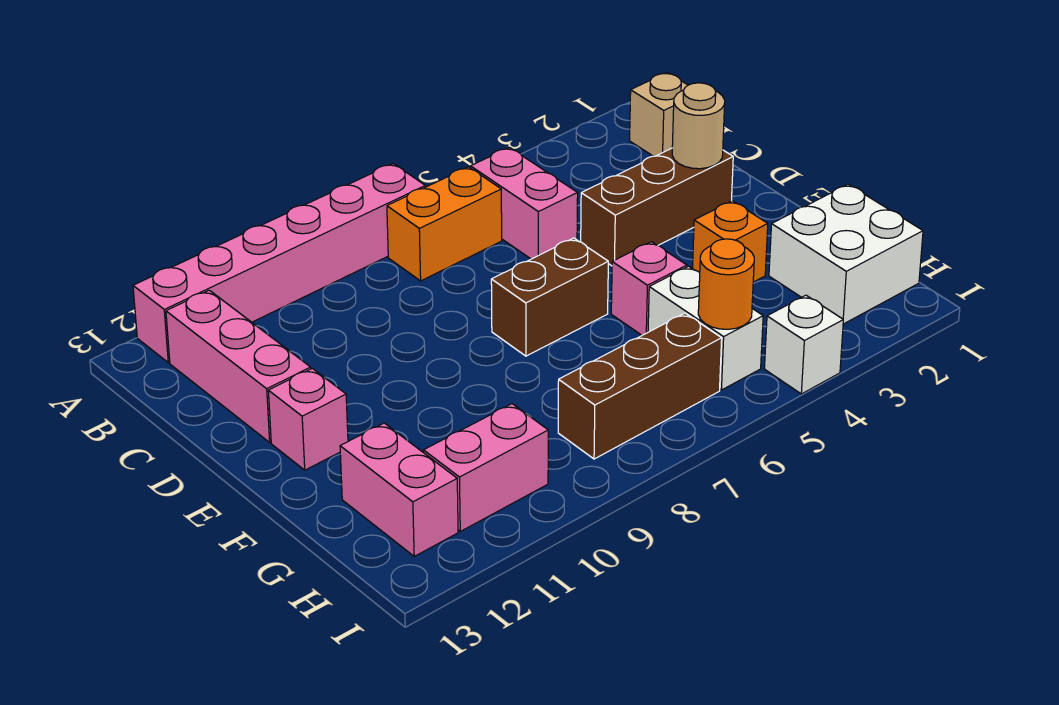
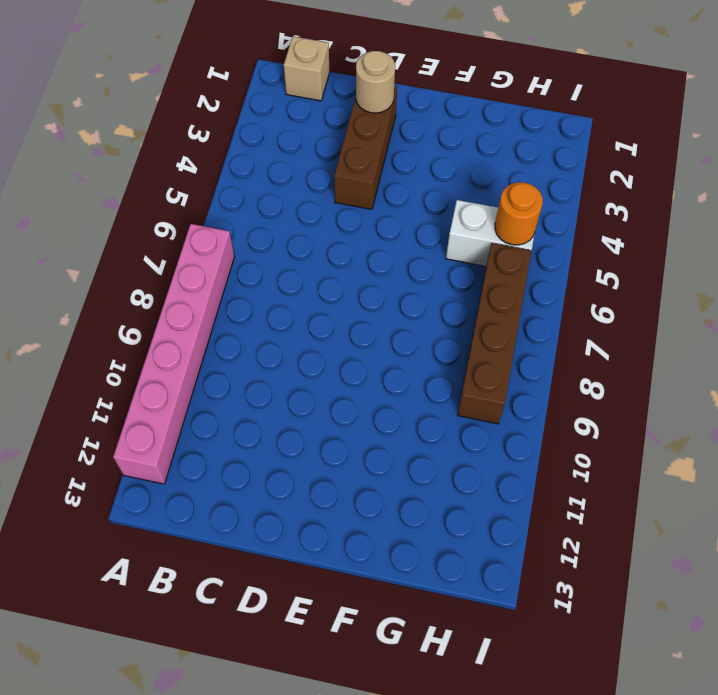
brown 1x4 brick [458,243,532,424] -> brown 1x3 brick [558,313,722,459]
none -> pink 1x2 brick [471,148,578,259]
none -> orange 1x2 brick [387,167,502,281]
none -> pink 1x3 brick [166,290,311,442]

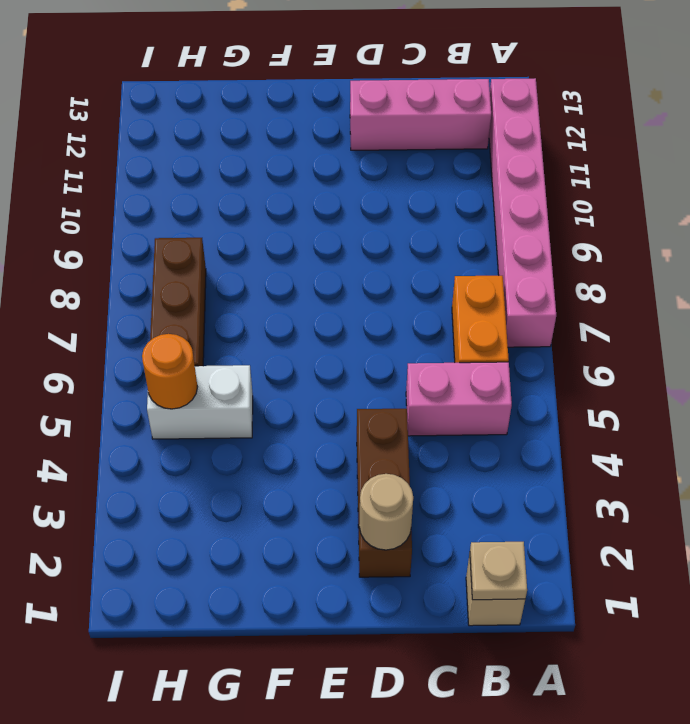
tan 1x1 plate [470,542,527,600] -> none
none -> brown 1x2 brick [491,238,608,356]
none -> pink 1x1 brick [268,368,348,470]
none -> orange 1x1 brick [693,201,768,282]

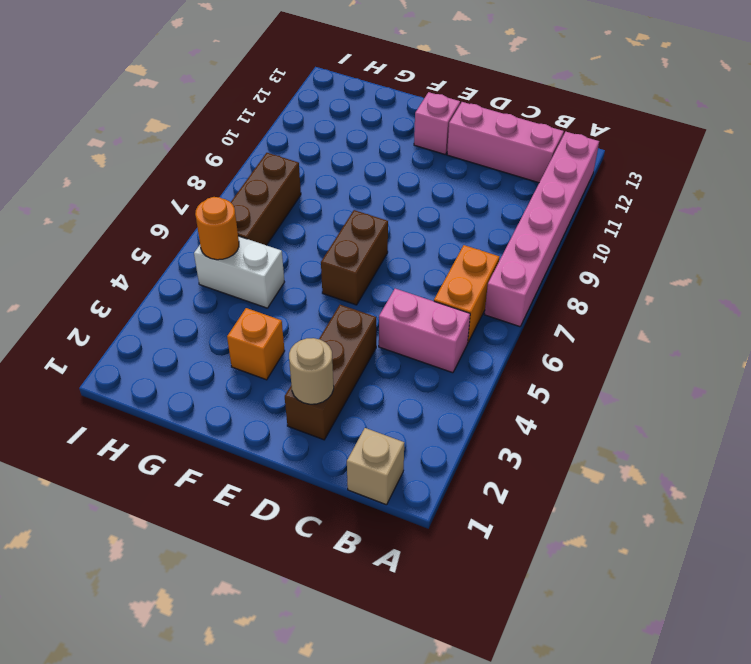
none -> pink 1x1 brick [611,242,687,335]
none -> white 2x2 brick [769,184,923,324]
none -> pink 1x2 brick [340,423,458,556]

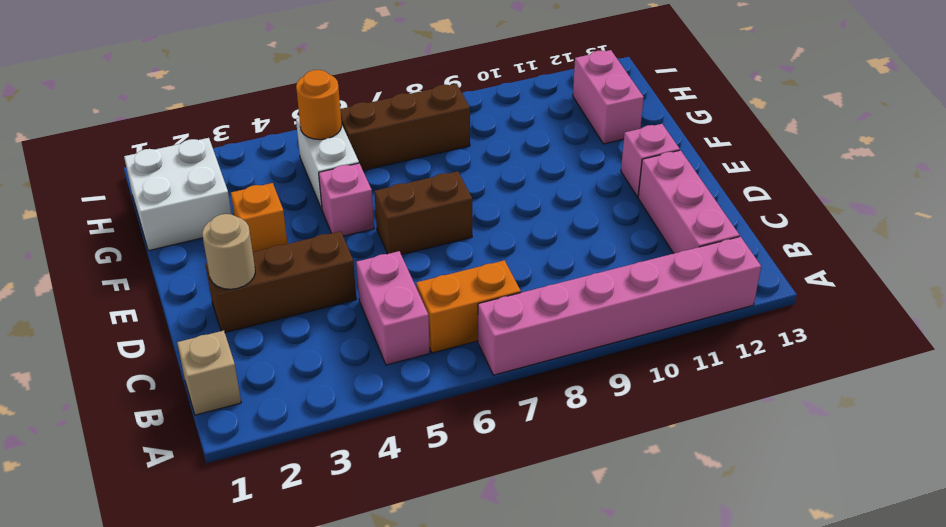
none -> pink 1x2 brick [424,404,548,531]
none -> white 1x1 brick [764,295,843,394]

